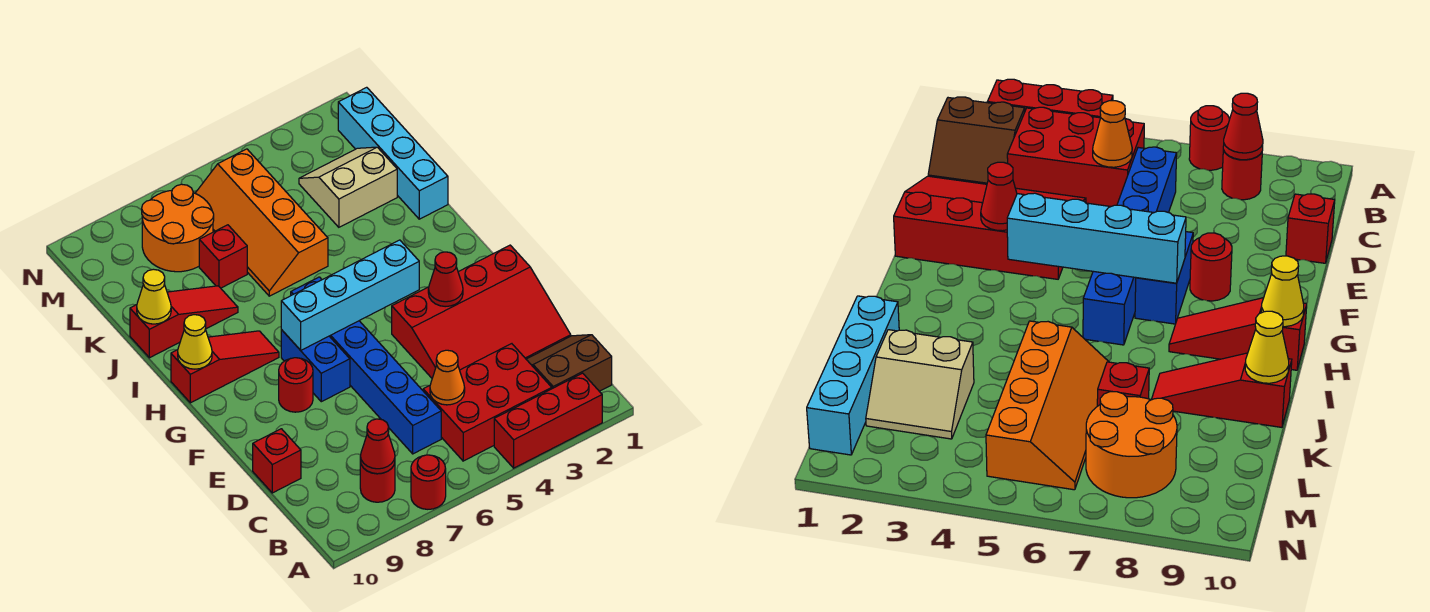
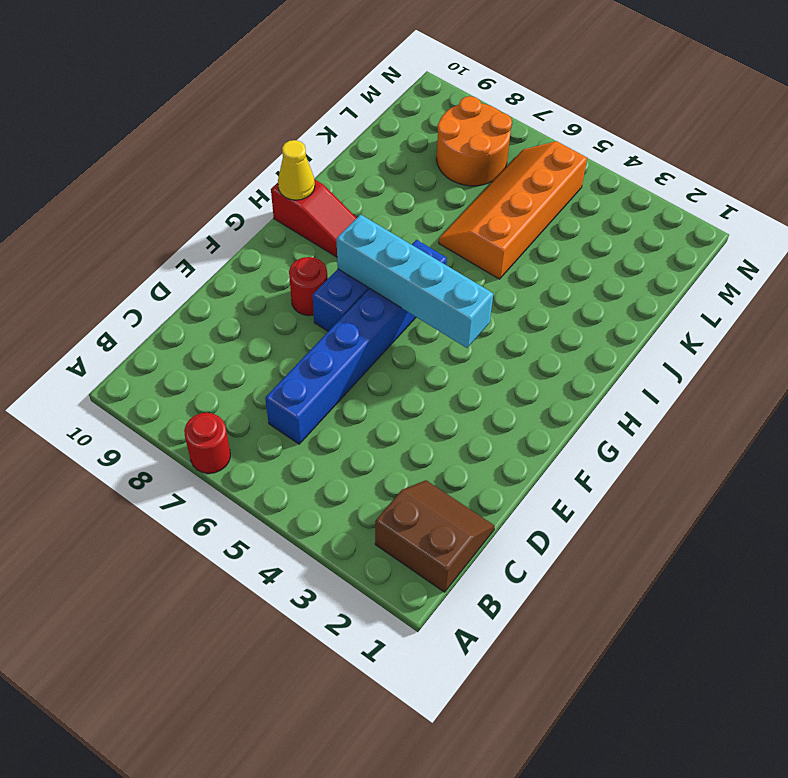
none -> red 1x3 brick [494,373,602,468]
none -> red 2x3 brick [423,344,552,461]
none -> red 1x1 round brick [360,461,395,502]

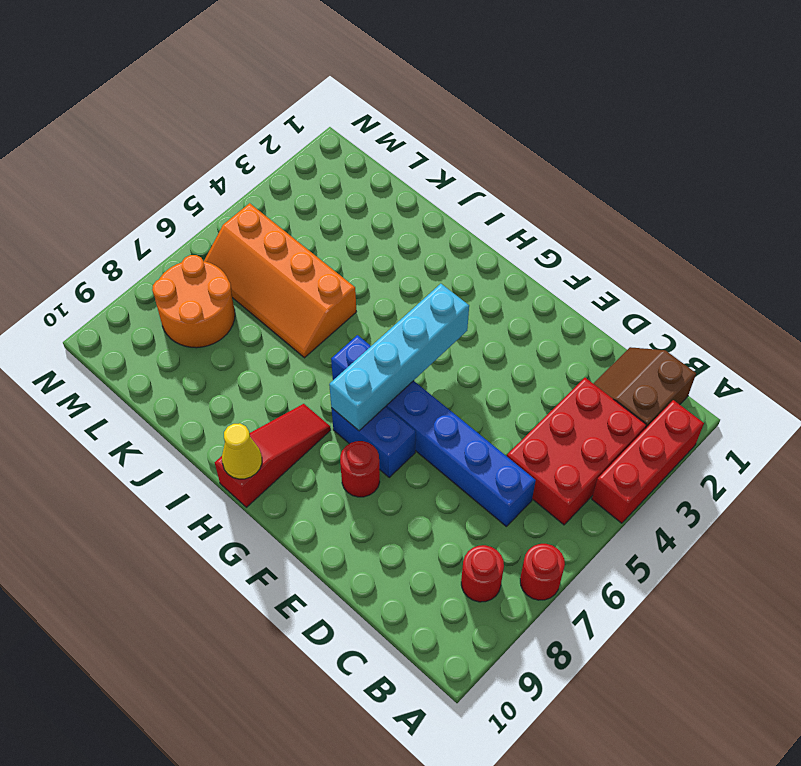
none -> red 3x4 slope [392,245,571,378]
none -> red 1x1 brick [253,429,301,493]
none -> cyan 1x4 brick [338,87,448,219]

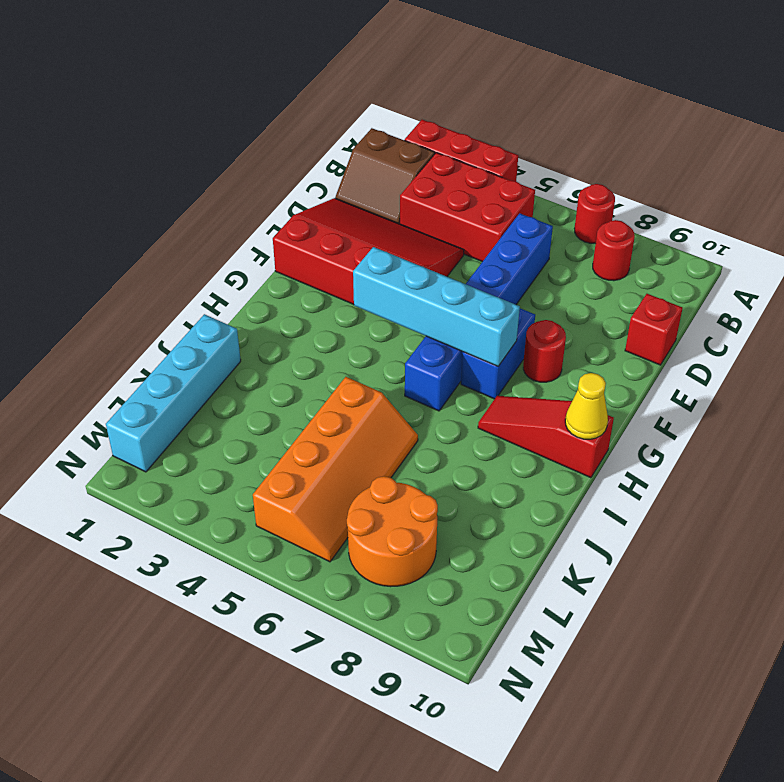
none -> red 1x3 slope [130,286,238,358]
none -> tan 2x2 slope [299,147,397,227]
none -> red 1x1 brick [199,225,247,288]

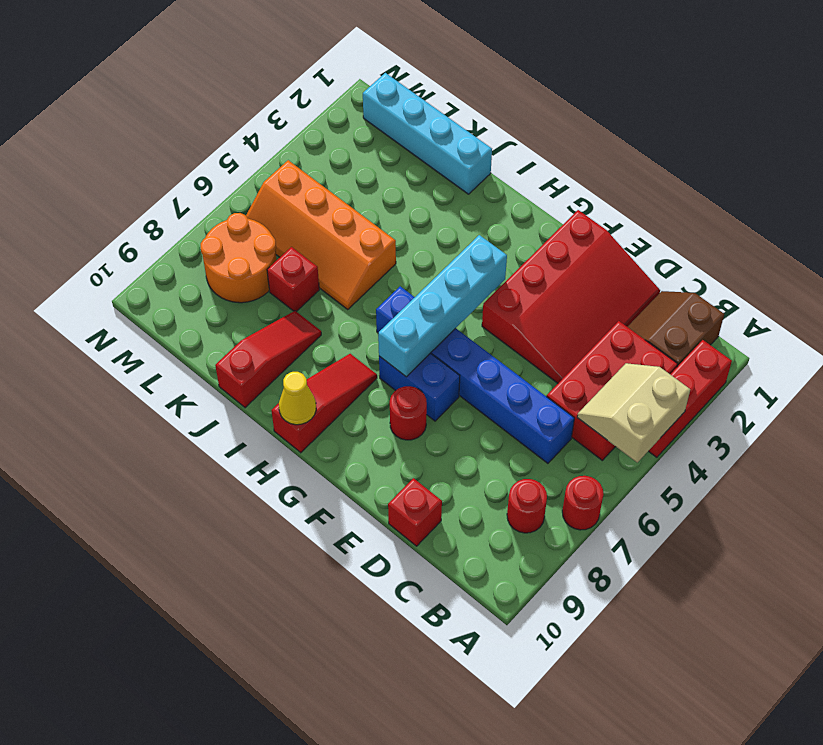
tan 2x2 slope [577,363,690,462] -> tan 2x2 slope moved to [299,147,397,227]
none -> red 1x1 cone [360,419,395,474]
none -> orange 1x1 cone [430,350,465,405]
none -> red 1x1 cone [428,252,463,307]

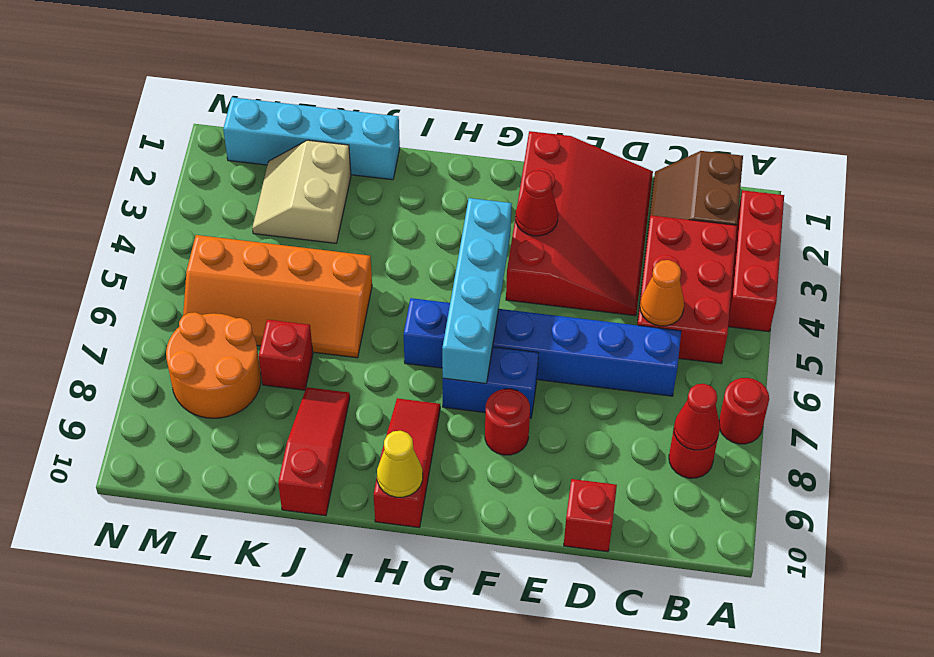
none -> yellow 1x1 cone [137,269,171,324]

